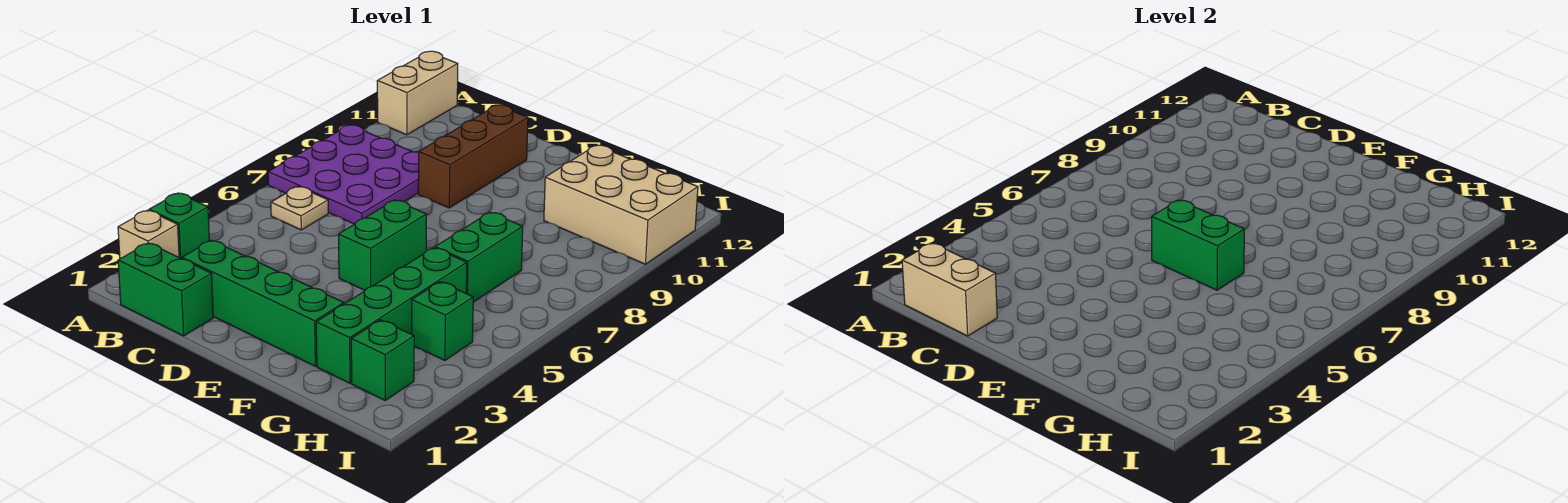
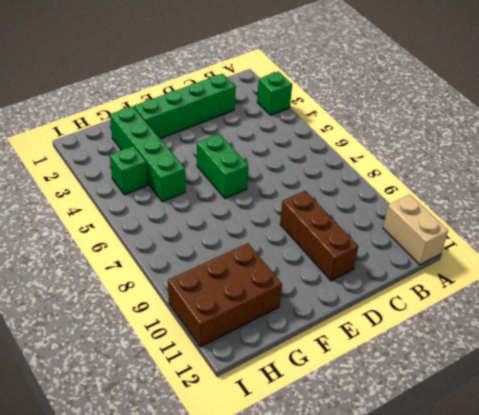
brown 2x3 brick [168,243,282,347] -> tan 2x3 brick [544,145,698,264]
none -> tan 1x1 brick [118,210,179,259]
none -> purple 3x3 plate [268,125,419,224]
none -> green 1x2 brick [118,243,213,336]

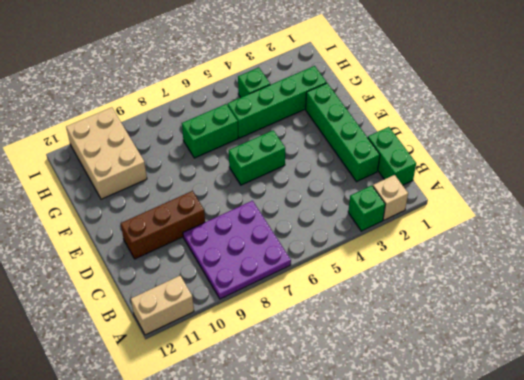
none -> tan 1x1 plate [271,187,328,230]
none -> green 1x1 brick [351,320,414,400]
none -> tan 1x2 brick [902,243,997,336]

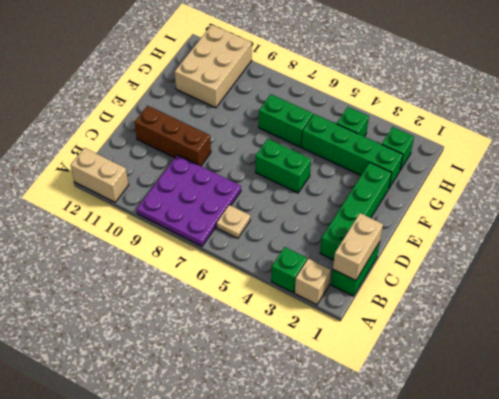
none -> green 1x2 brick [1152,200,1244,290]

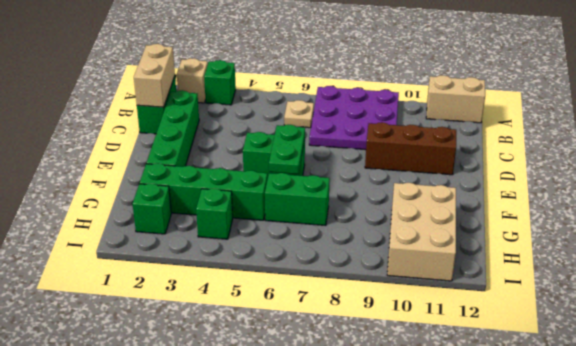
green 1x2 plate [269,125,305,174] -> green 1x2 brick [1152,200,1244,290]

